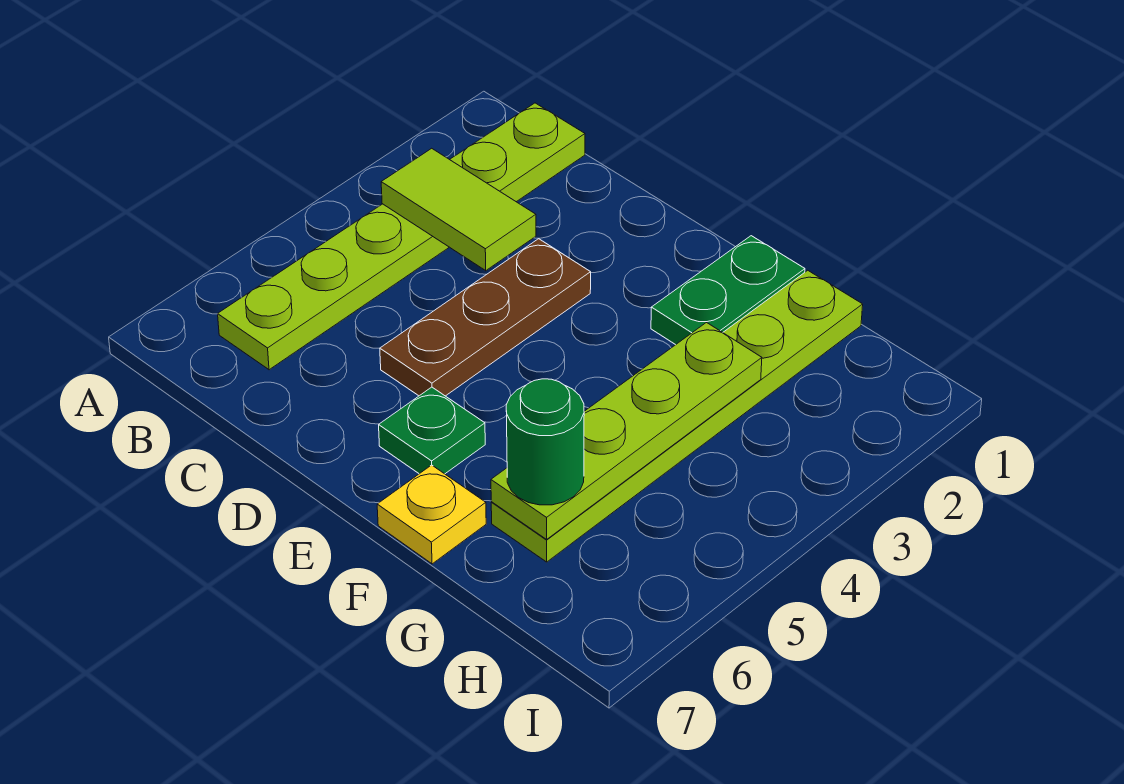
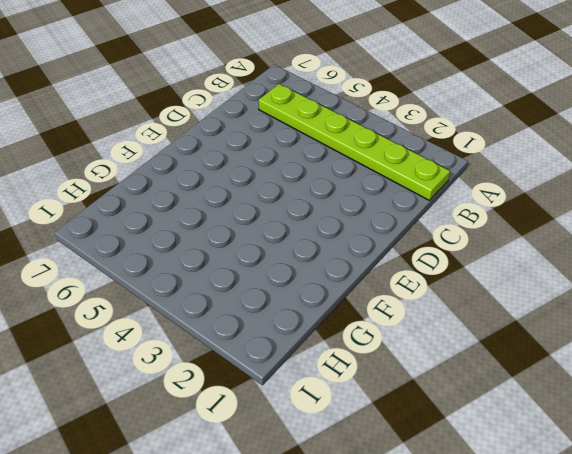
none -> brown 1x3 plate [380,239,591,396]
none -> green 1x1 plate [379,387,485,474]

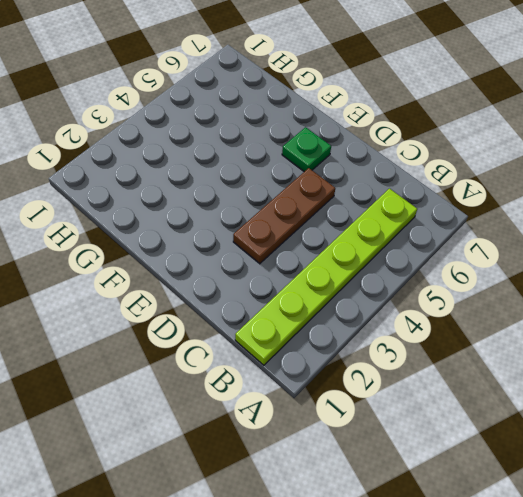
none -> green 1x2 plate [651,236,805,345]
none -> yellow 1x1 plate [377,465,486,564]

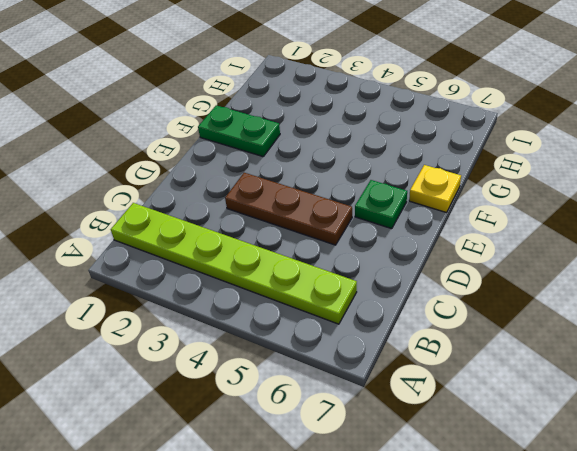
none -> lime 1x6 plate [491,270,863,562]
none -> lime 1x2 tile [381,148,536,271]

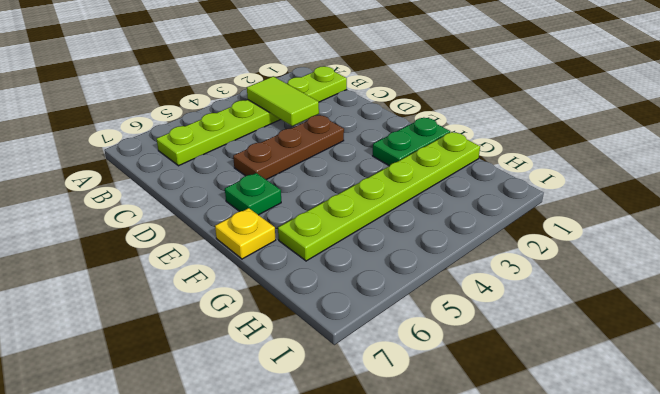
none -> lime 1x4 plate [491,323,762,539]
none -> green 1x1 round brick [506,379,584,505]

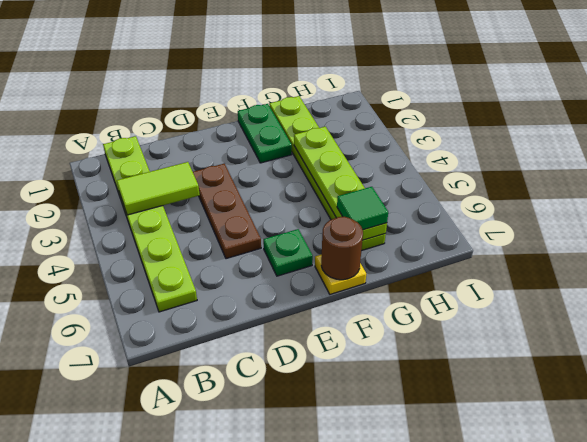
brown 1x1 round brick [321,217,363,280] -> none
green 1x1 tile [337,187,388,230] -> green 1x1 round brick [506,379,584,505]

